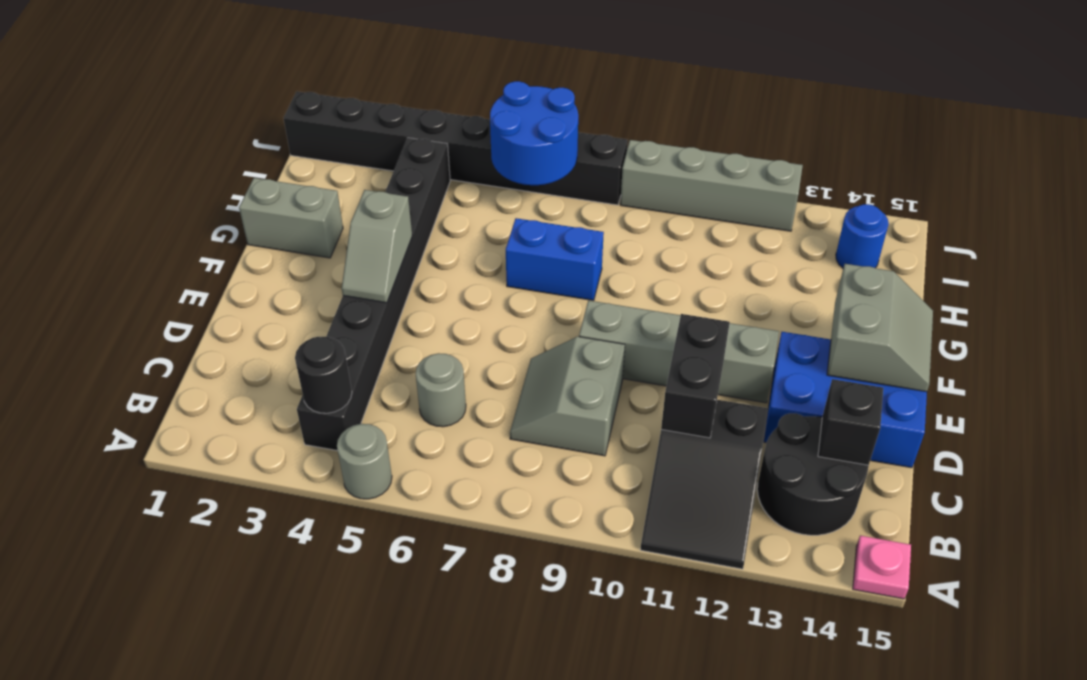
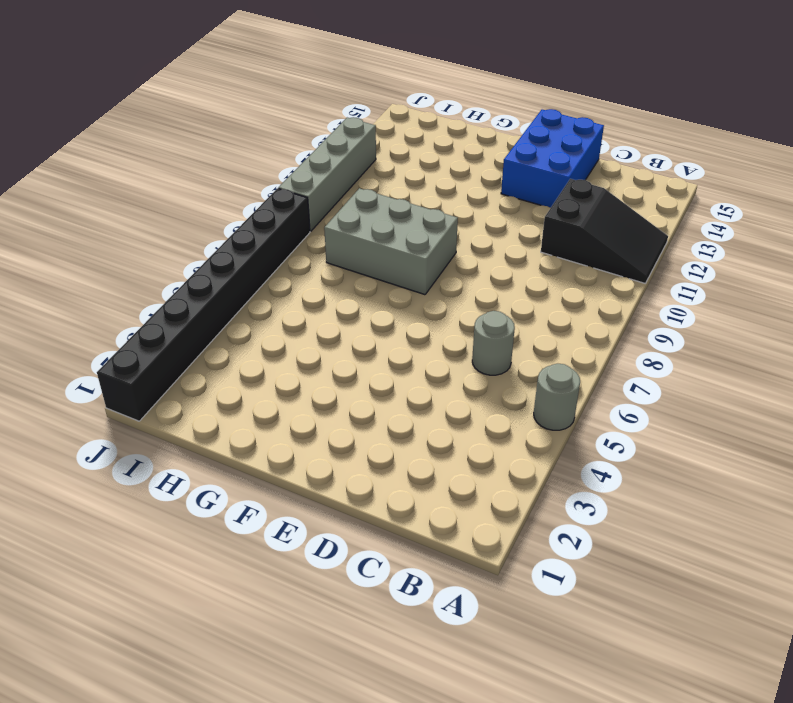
grey 2x3 brick [324,188,458,295] -> blue 1x2 brick [506,218,604,300]
none -> pink 1x1 plate [853,536,911,599]
none -> black 1x8 brick [297,138,450,451]
none -> black 2x2 round brick [757,413,869,535]

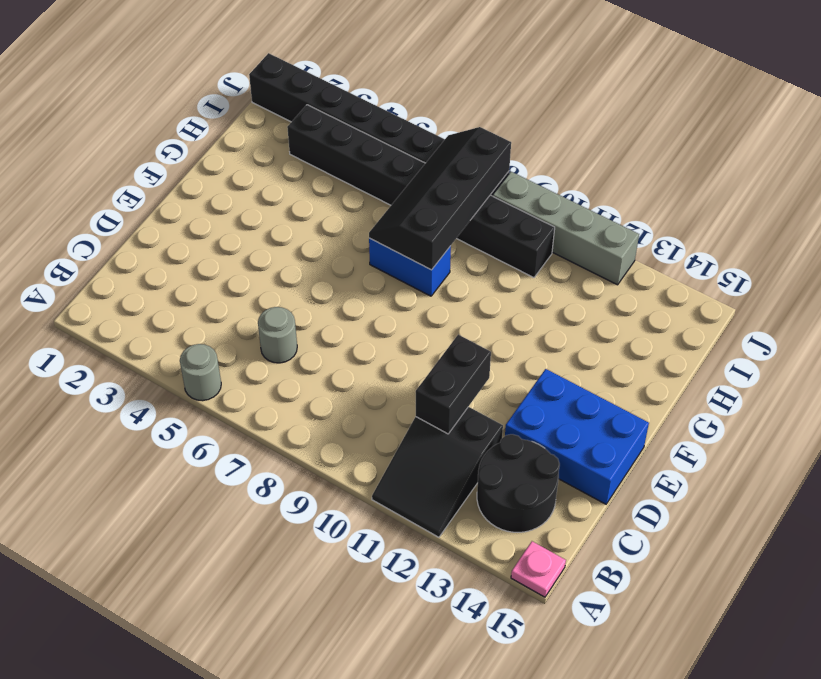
black 2x4 slope [369,127,511,270] -> blue 2x2 round brick [490,81,578,185]
black 1x8 brick [287,105,555,278] -> black 1x8 brick turned to [297,138,450,451]
none -> grey 2x2 slope [510,337,625,456]
none -> grey 1x4 brick [579,300,779,403]
none -> grey 1x2 brick [239,178,343,258]

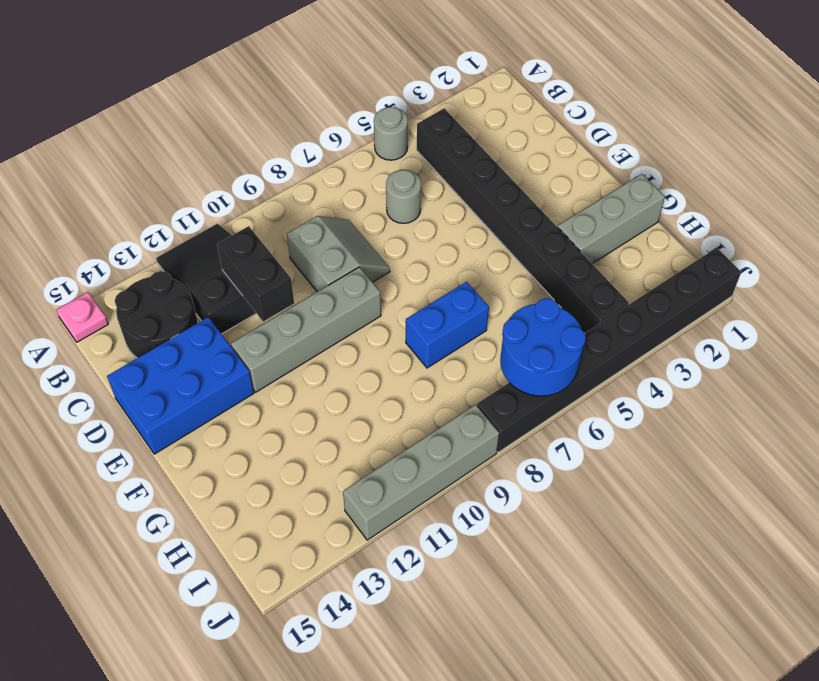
grey 1x3 brick [558,174,665,264] -> grey 1x2 brick [239,178,343,258]
none -> blue 1x1 round brick [836,204,889,268]
none -> black 1x1 round brick [295,337,352,413]
none -> black 1x1 brick [818,379,883,465]

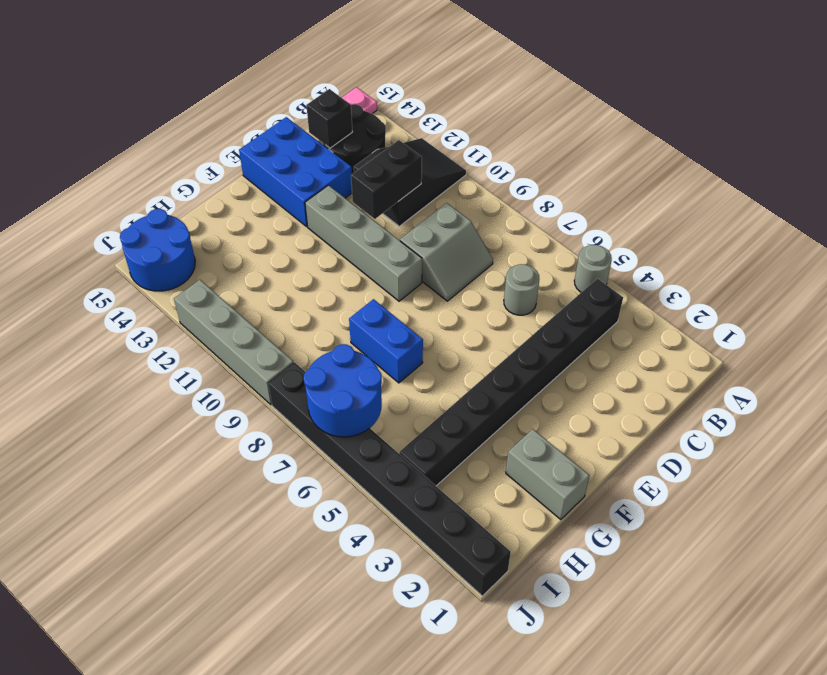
blue 2x2 round brick [120,209,195,291] -> blue 1x1 round brick [836,204,889,268]
none -> black 1x1 round brick [295,337,352,413]
none -> grey 1x2 slope [342,190,412,303]
none -> grey 2x2 slope [827,264,933,392]

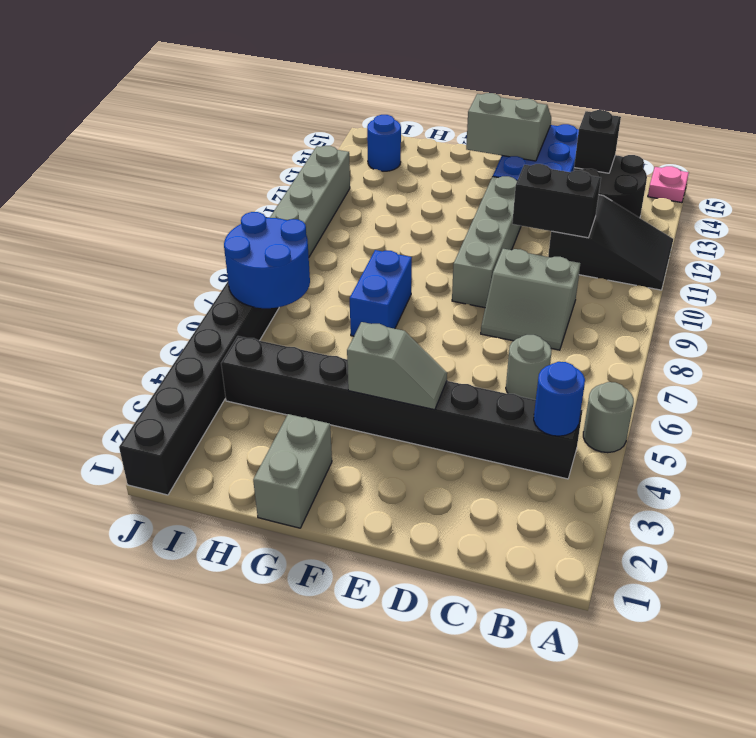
blue 1x1 round brick [534,362,585,436] -> black 1x1 round brick [295,337,352,413]

